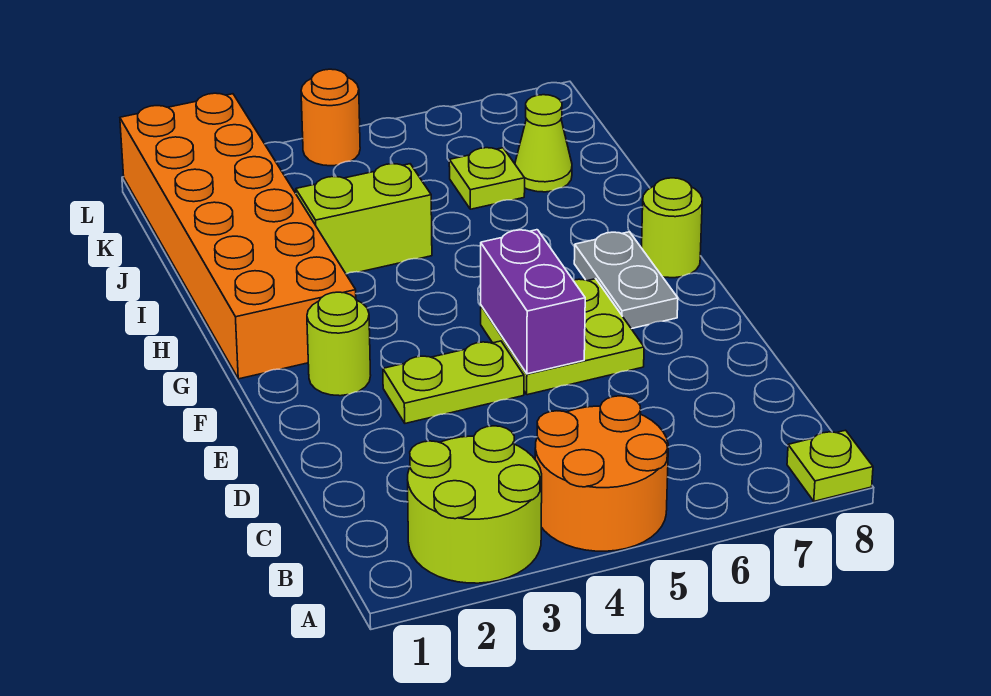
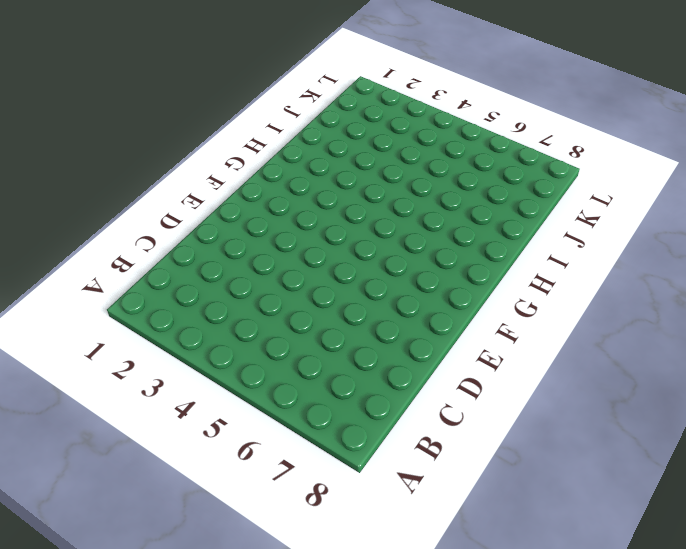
none -> lime 2x2 round brick [408,426,542,583]
none -> orange 2x2 round brick [535,396,668,551]
none -> lime 1x1 plate [787,430,873,501]

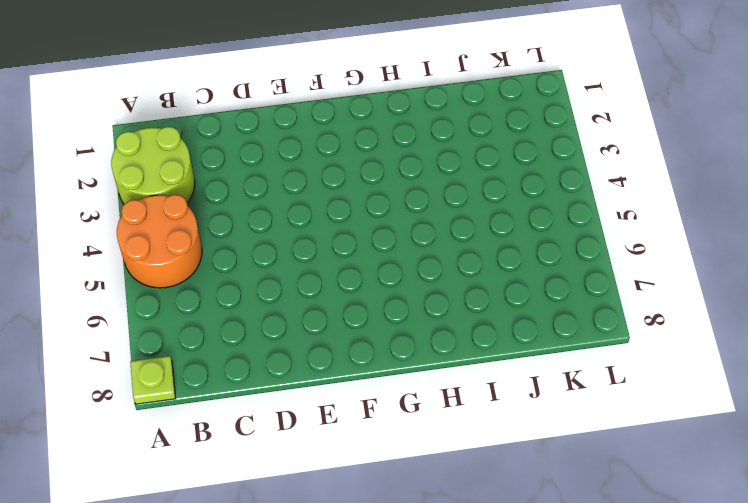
none -> lime 1x2 plate [383,341,524,423]
none -> lime 2x2 plate [481,279,644,395]
none -> lime 1x1 round brick [307,292,371,396]

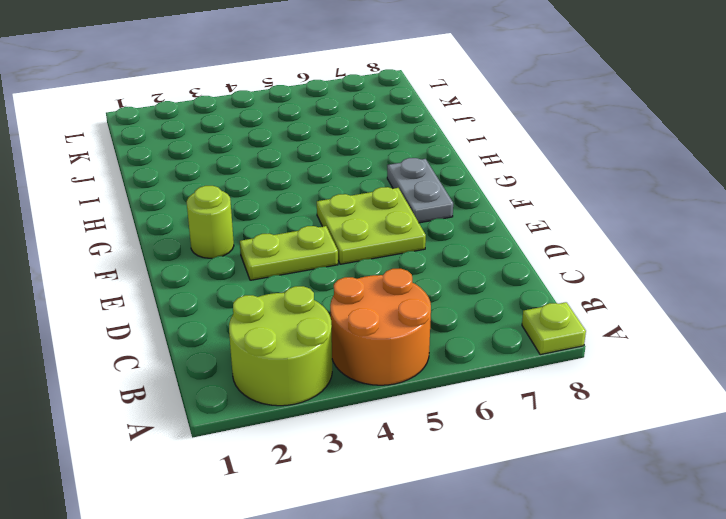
none -> orange 2x6 brick [120,93,356,379]
none -> lime 1x1 round brick [642,178,702,278]
none -> lime 1x2 brick [296,164,432,274]

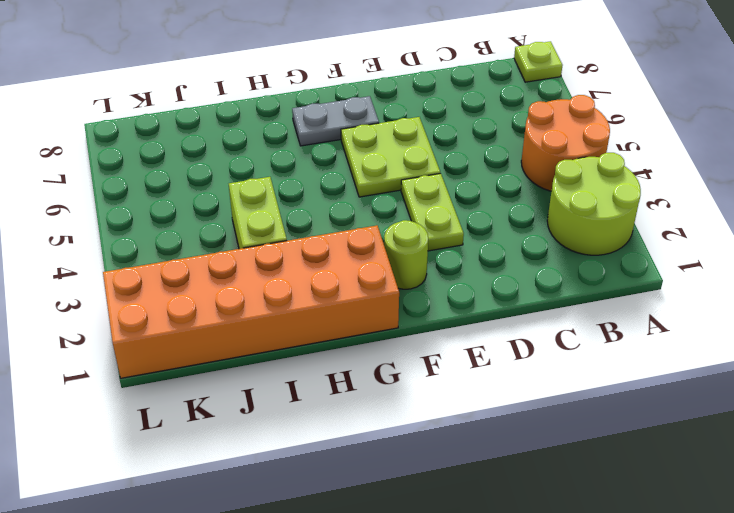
none -> lime 1x1 round brick [642,178,702,278]
none -> lime 1x1 plate [449,148,525,209]
none -> lime 1x1 cone [515,95,572,192]

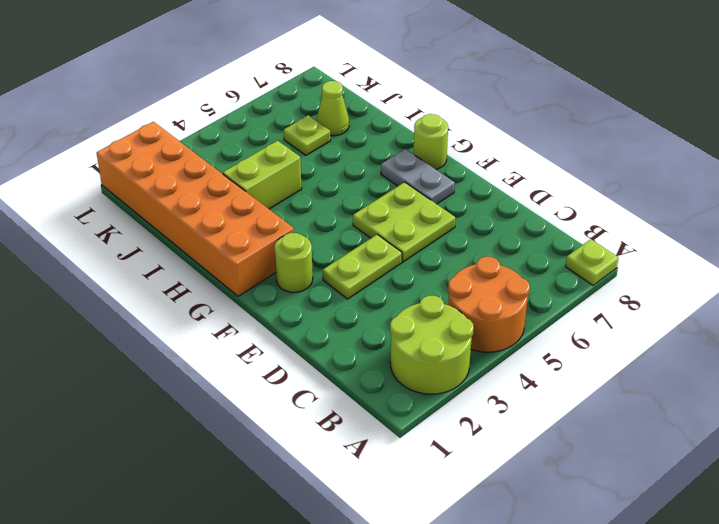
none -> orange 1x1 round brick [301,69,360,166]
none -> purple 1x2 brick [481,230,585,374]

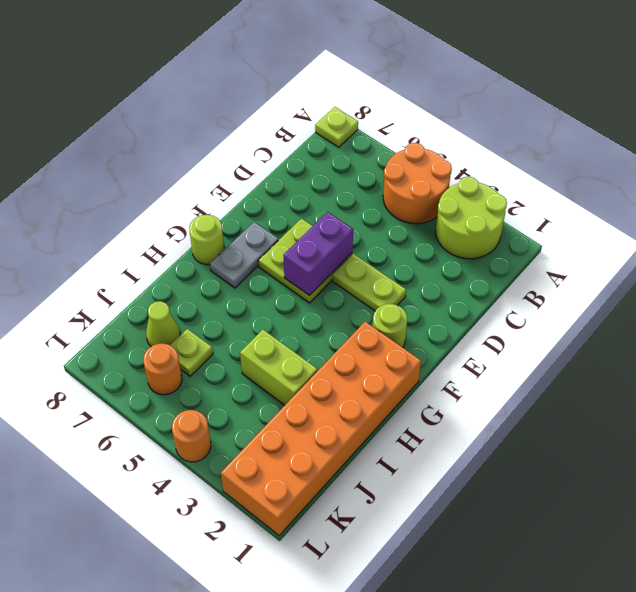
orange 1x1 round brick [143,343,182,395] -> none

